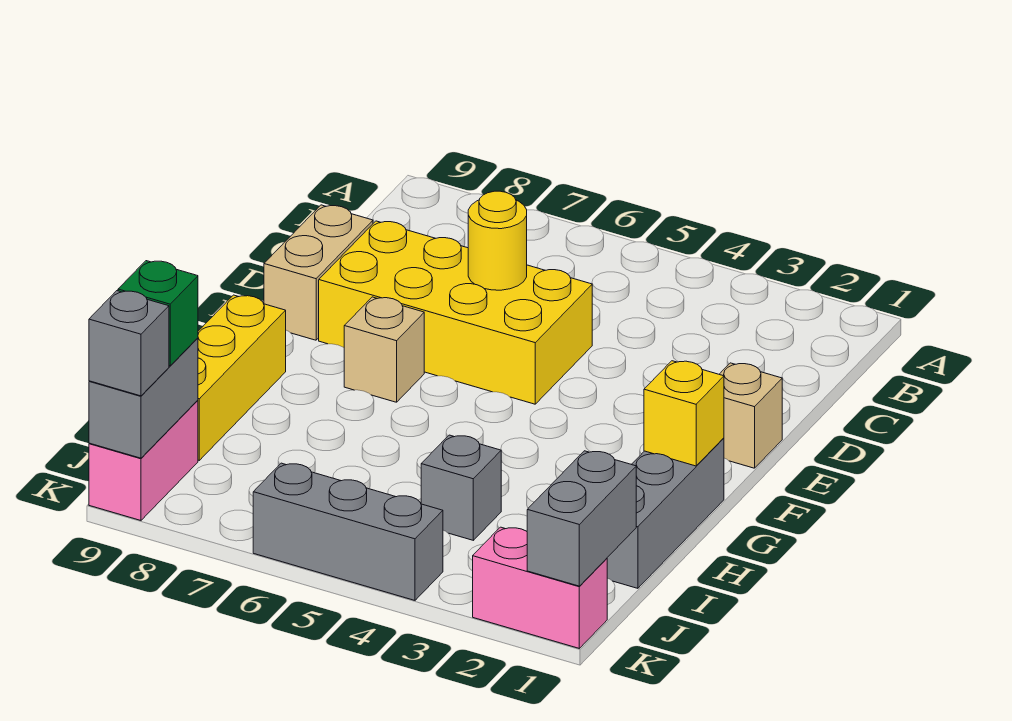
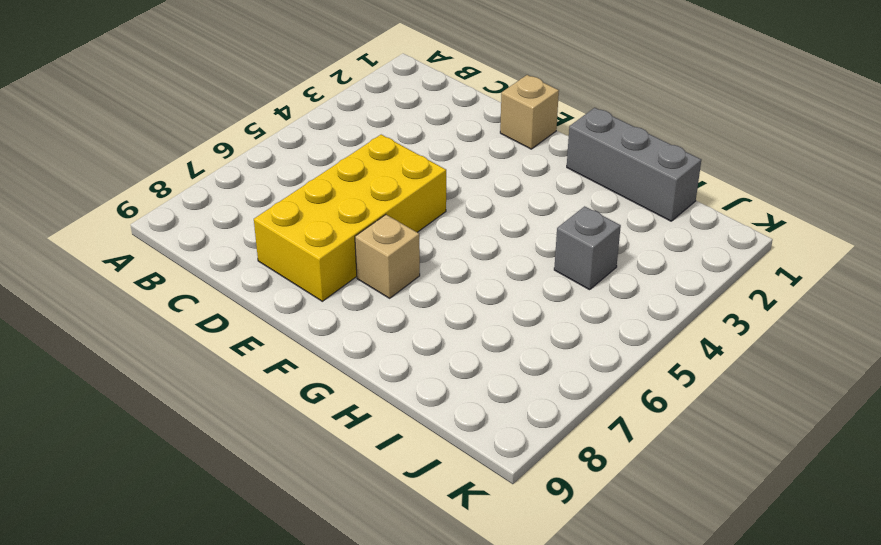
none -> tan 1x2 brick [264,205,373,340]
none -> yellow 1x3 brick [198,295,286,460]
none -> pink 1x2 brick [89,400,198,520]

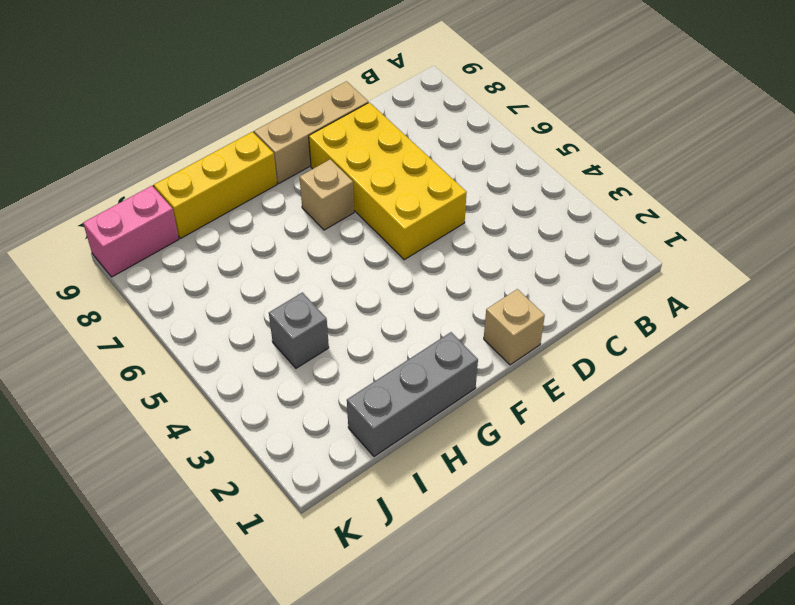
tan 1x3 brick [254,81,368,183] -> tan 1x2 brick [264,205,373,340]
none -> pink 1x2 brick [473,527,607,648]
none -> grey 1x3 brick [253,463,443,600]
none -> yellow 1x1 round brick [468,191,527,290]

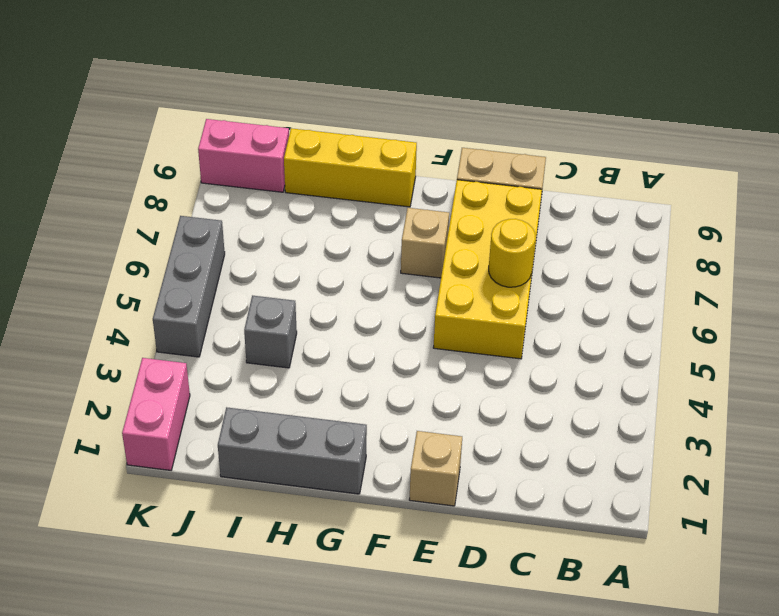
none -> yellow 1x1 brick [644,361,724,466]
none -> grey 1x2 brick [527,451,636,586]
none -> grey 1x2 brick [89,338,198,458]

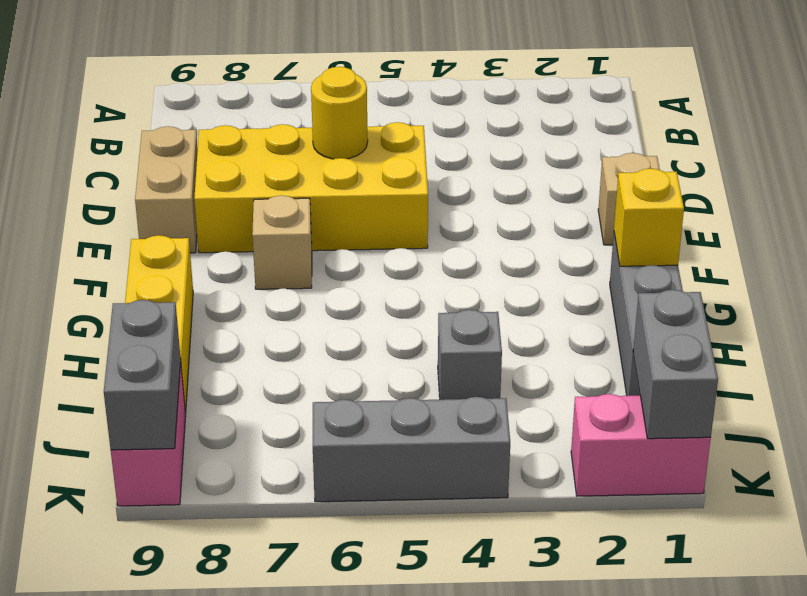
none -> green 1x1 brick [118,261,198,366]
none -> grey 1x1 brick [89,291,169,396]

